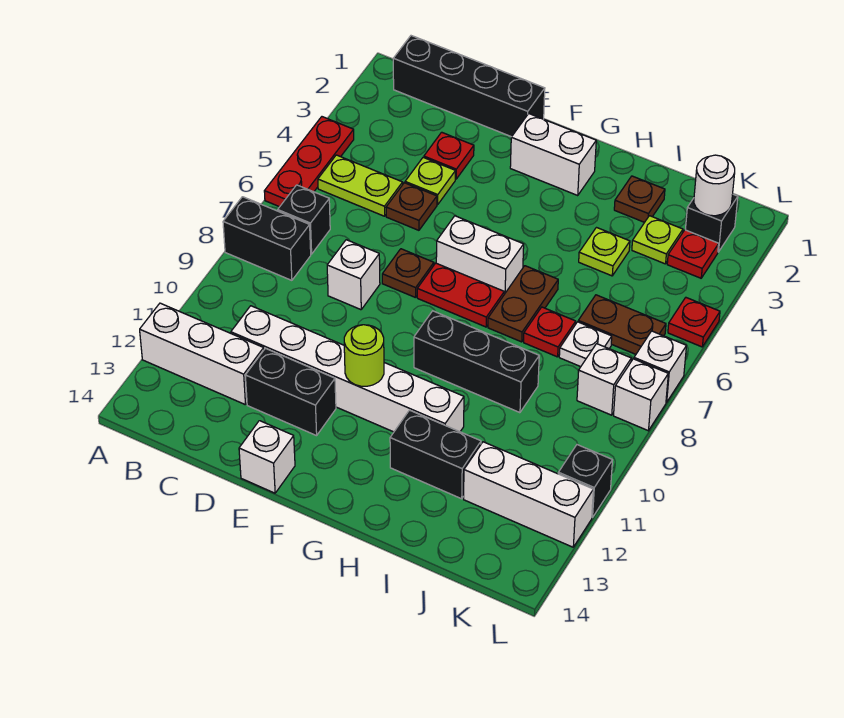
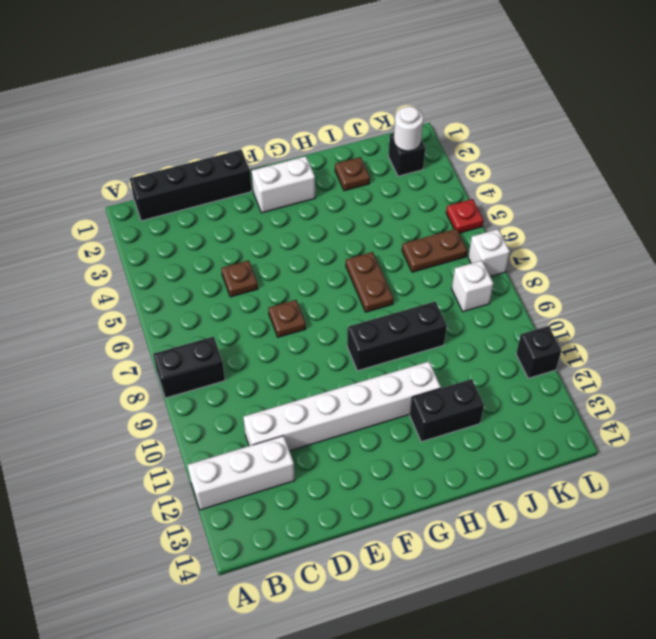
none -> red 1x3 plate [264,117,354,207]
none -> lime 1x2 plate [318,155,403,216]
none -> black 1x1 brick [278,185,330,254]
none -> red 1x1 plate [424,132,474,179]

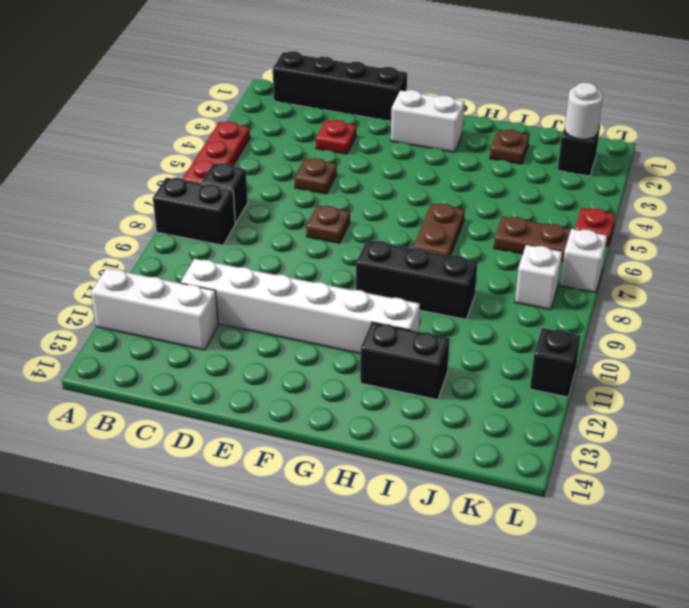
none -> lime 1x2 plate [318,155,403,216]
none -> lime 1x1 plate [405,157,456,205]
none -> white 1x1 brick [327,240,380,310]
none -> black 1x2 brick [245,348,336,436]

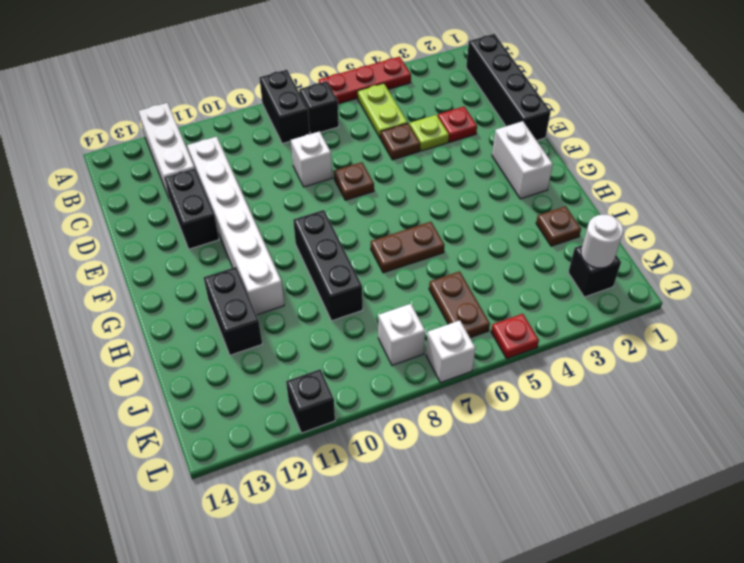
none -> white 1x1 brick [239,421,295,493]
none -> white 1x2 brick [436,216,524,294]
none -> red 1x2 plate [417,263,504,327]
none -> lime 1x1 plate [579,228,630,276]

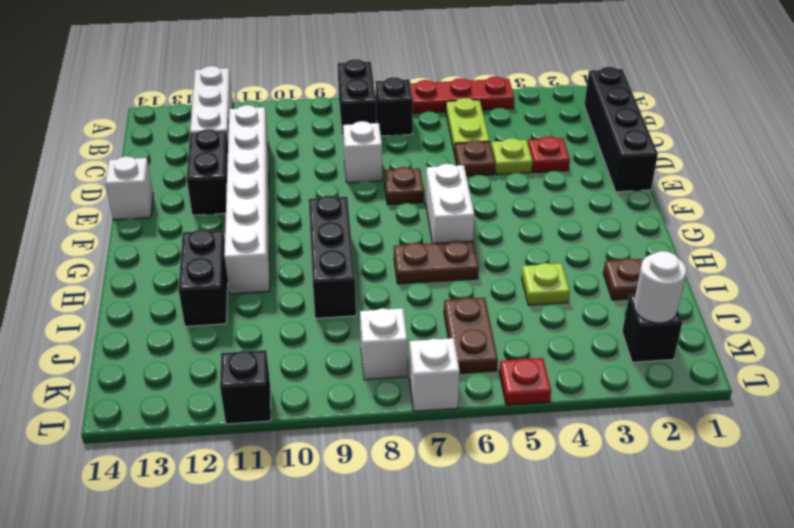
none -> white 1x2 brick [510,114,596,195]
none -> red 1x2 plate [417,263,504,327]
none -> red 1x1 plate [524,307,576,357]
none -> lime 1x1 plate [632,216,683,264]

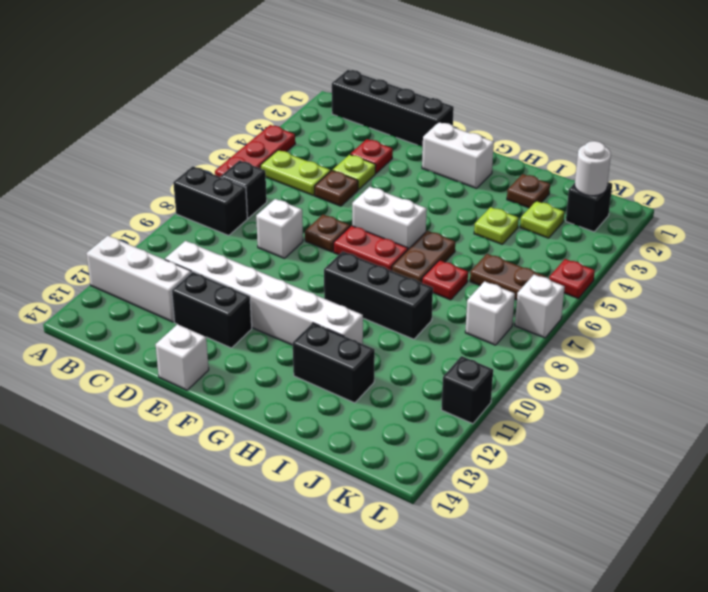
none -> white 1x1 plate [559,322,612,367]
none -> white 1x3 brick [464,442,593,547]
none -> red 1x1 plate [667,230,719,278]
none -> white 1x1 brick [614,359,668,431]

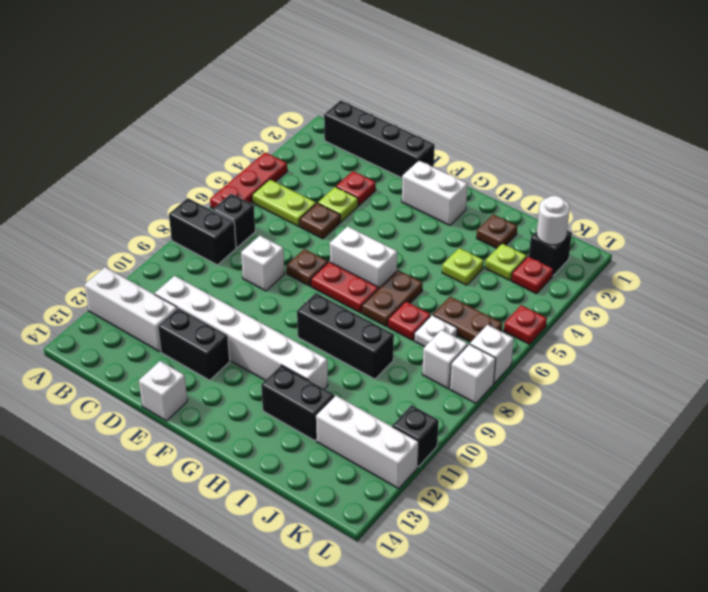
none -> lime 1x1 round brick [344,325,384,386]

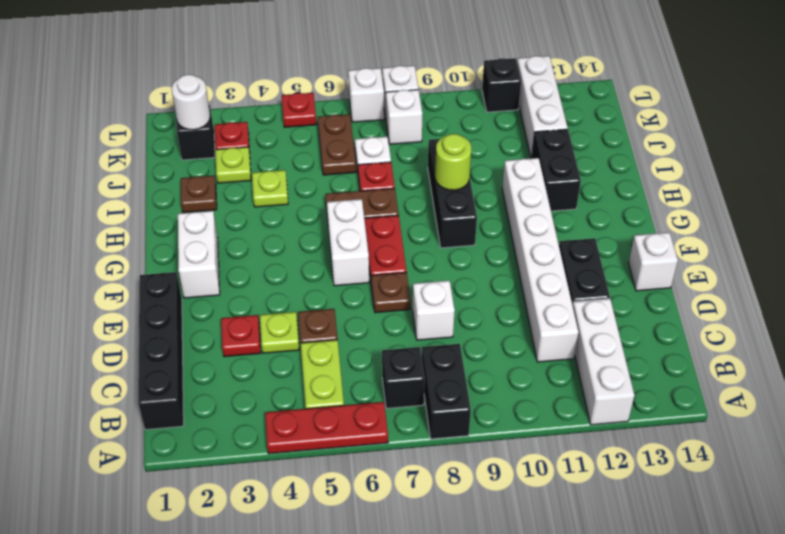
lime 1x1 round brick [435,134,471,190] -> lime 1x1 round brick moved to [344,325,384,386]

